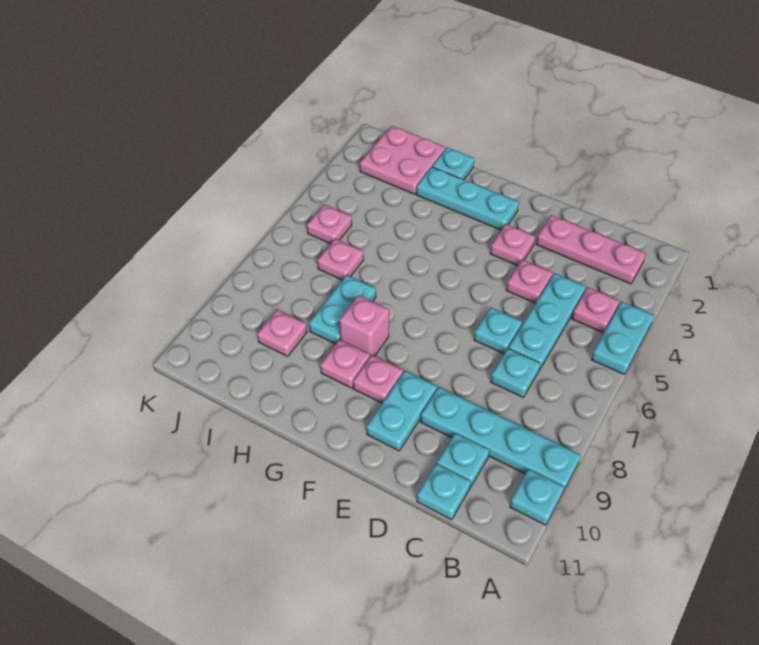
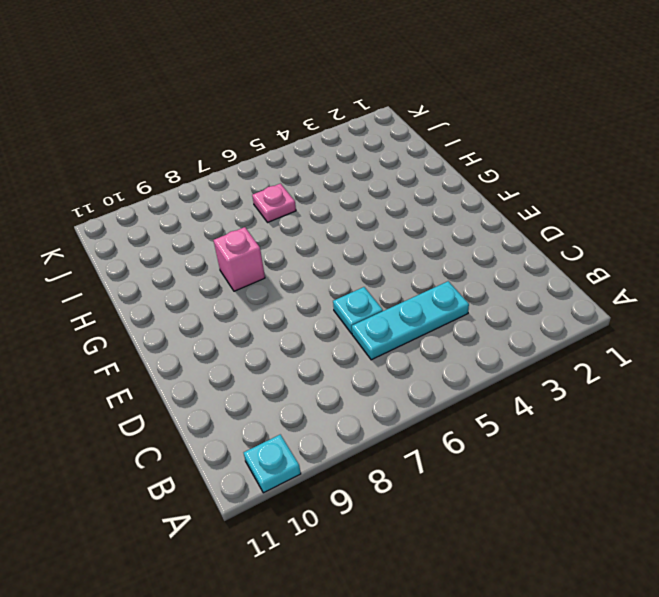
none -> cyan 1x2 plate [591,302,654,375]
none -> cyan 1x4 plate [420,387,581,491]
none -> pink 1x3 plate [536,215,646,284]

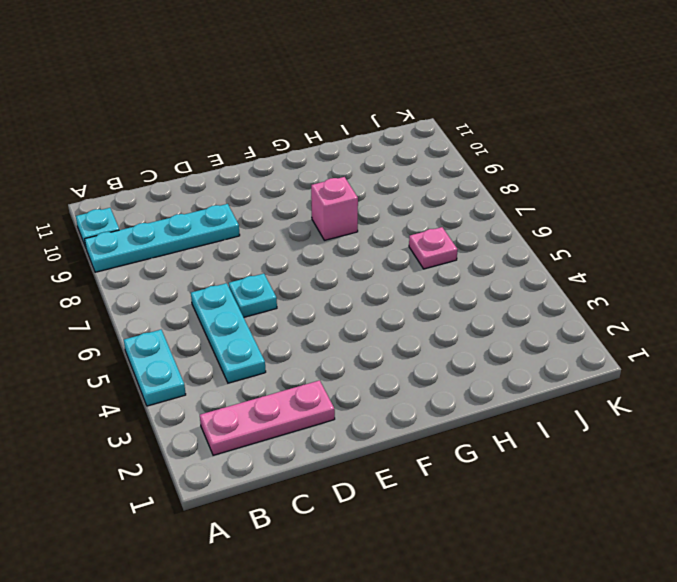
none -> pink 1x1 plate [572,287,620,333]
none -> cyan 1x1 plate [491,349,541,397]
none -> cyan 1x1 plate [437,433,489,487]

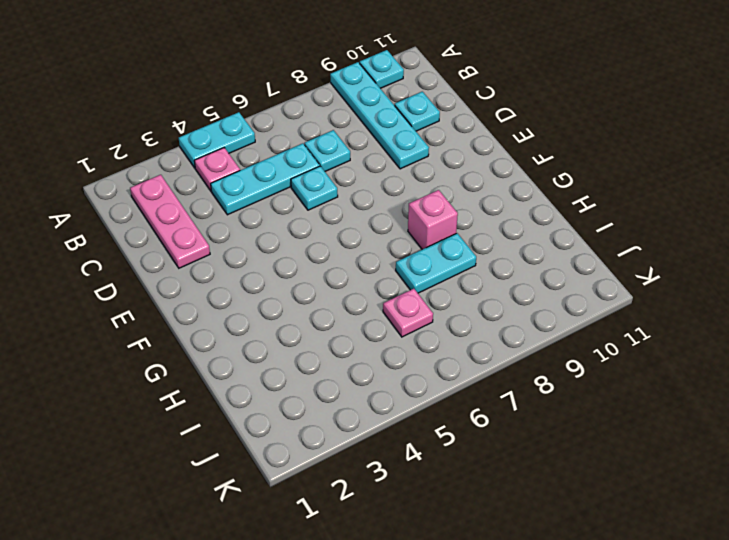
none -> cyan 1x1 plate [417,464,471,520]
none -> pink 1x1 plate [506,260,553,303]
none -> pink 1x1 plate [490,224,535,266]

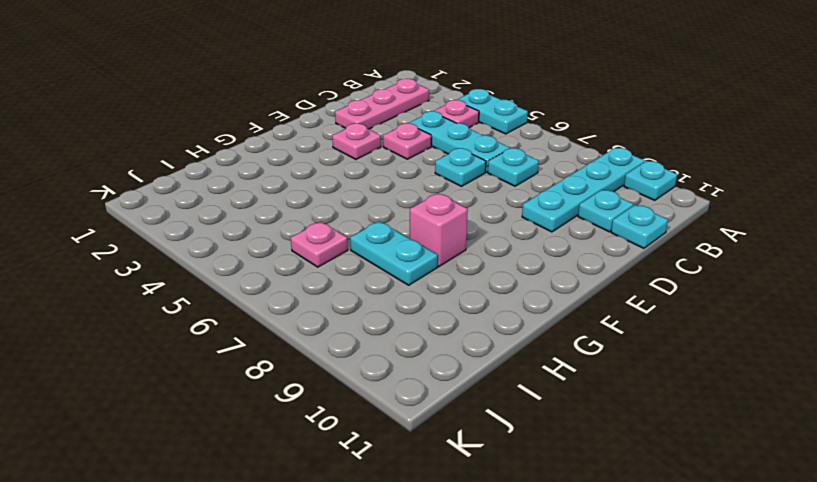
none -> cyan 1x2 plate [367,371,437,451]
none -> cyan 1x3 plate [416,167,519,230]
none -> pink 1x1 plate [353,355,403,403]

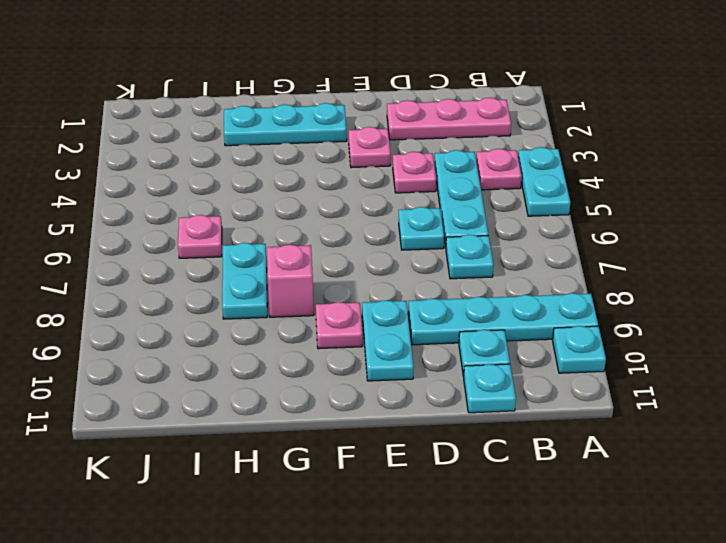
none -> pink 1x1 plate [320,340,370,388]
none -> cyan 1x1 plate [432,148,474,180]
none -> pink 2x2 plate [360,126,446,194]

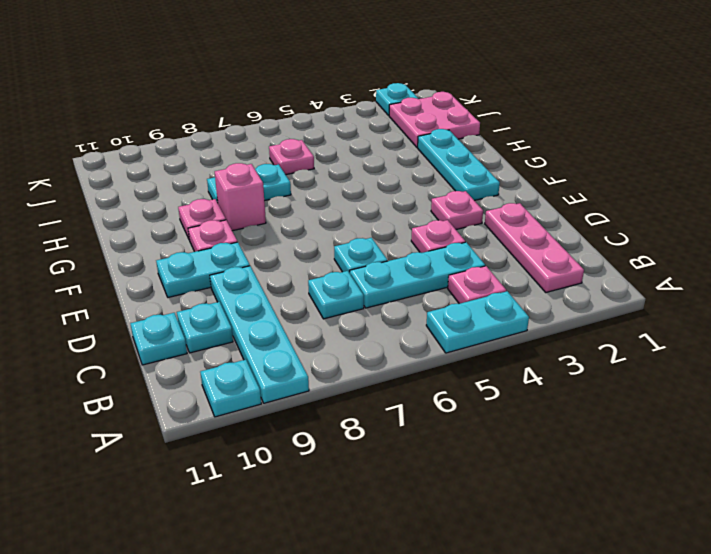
cyan 1x1 plate [376,83,418,115] -> cyan 1x1 plate moved to [432,148,474,180]
none -> pink 1x1 plate [257,310,307,356]
none -> pink 1x1 plate [307,204,352,244]

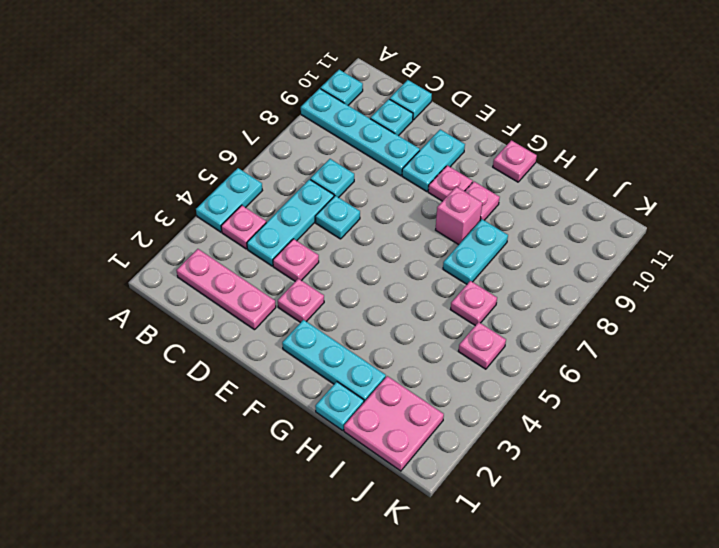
pink 1x1 plate [493,140,537,182] -> pink 1x1 plate moved to [257,310,307,356]

